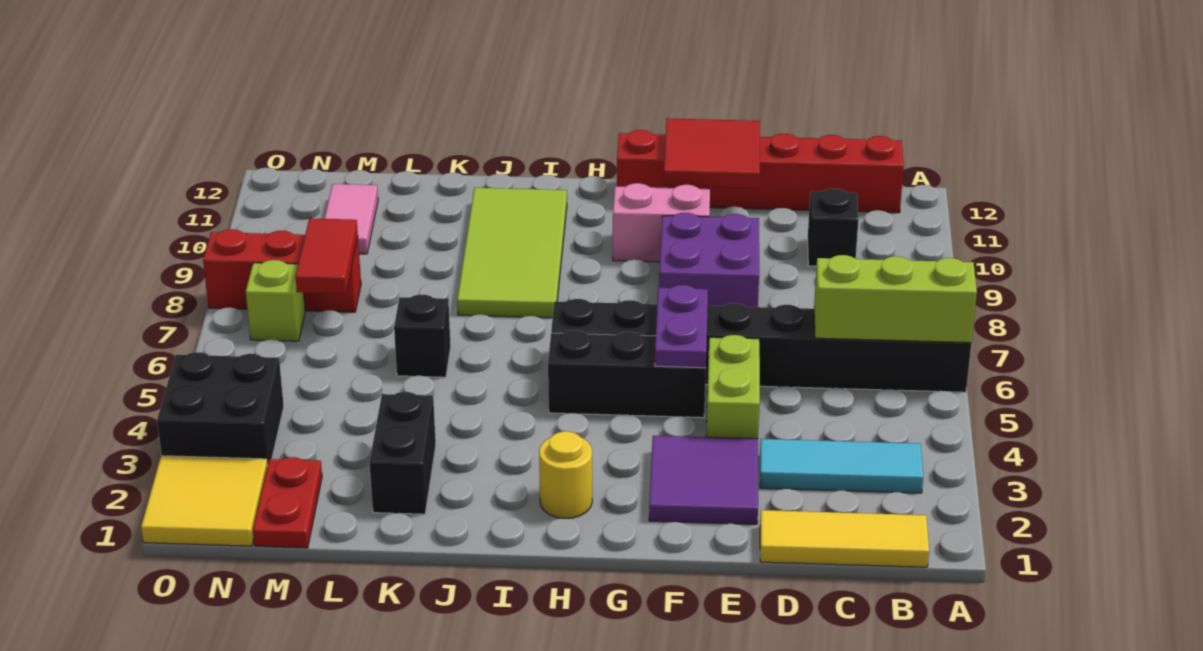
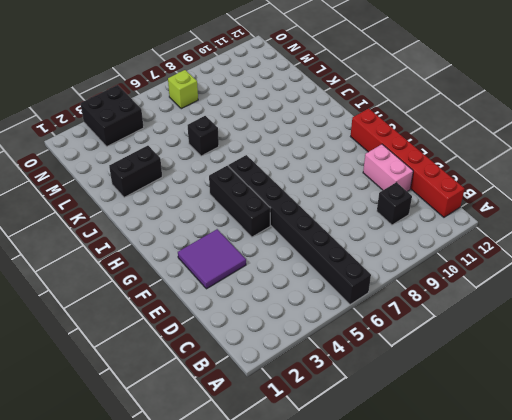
pink 1x2 brick [363,144,413,191] -> pink 1x2 brick moved to [613,183,710,262]
none -> yellow 1x3 tile [760,510,929,567]
none -> cyan 1x3 tile [760,439,923,493]
none -> lime 1x2 brick [706,335,760,439]

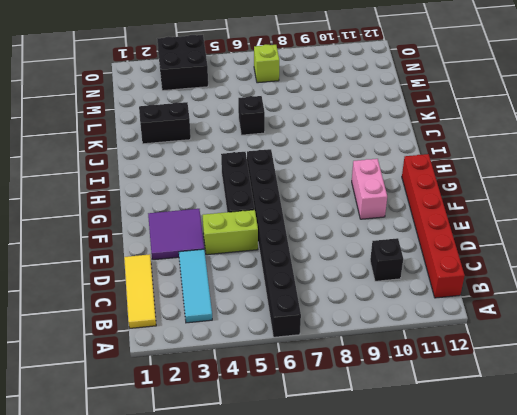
none -> purple 2x2 brick [659,213,759,307]
none -> yellow 1x1 round brick [539,431,592,519]
none -> lime 2x4 tile [457,188,567,318]

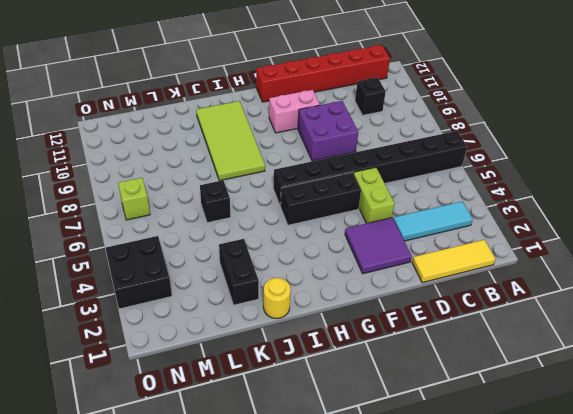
yellow 1x1 round brick [263,278,291,319] -> yellow 1x1 round brick moved to [539,431,592,519]
none -> red 1x2 plate [253,457,322,548]
none -> red 1x3 brick [203,229,361,312]
none -> pink 1x2 tile [324,184,378,254]

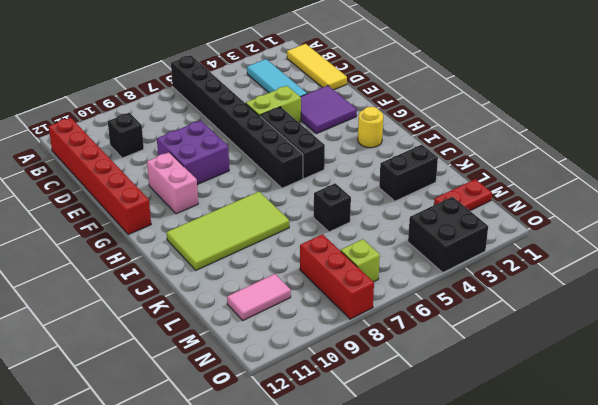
none -> yellow 2x2 tile [141,456,267,546]
none -> lime 1x3 brick [814,255,977,343]
none -> red 2x2 tile [664,118,760,188]

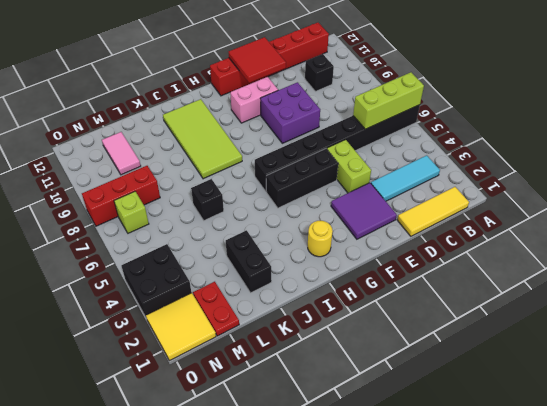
none -> purple 1x2 plate [655,285,708,368]
none -> red 1x2 tile [295,218,358,294]

